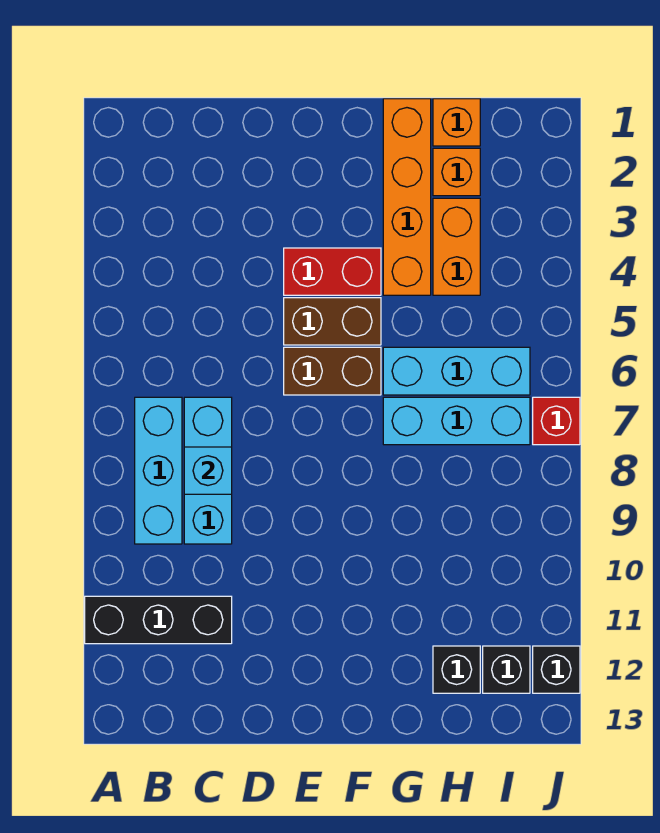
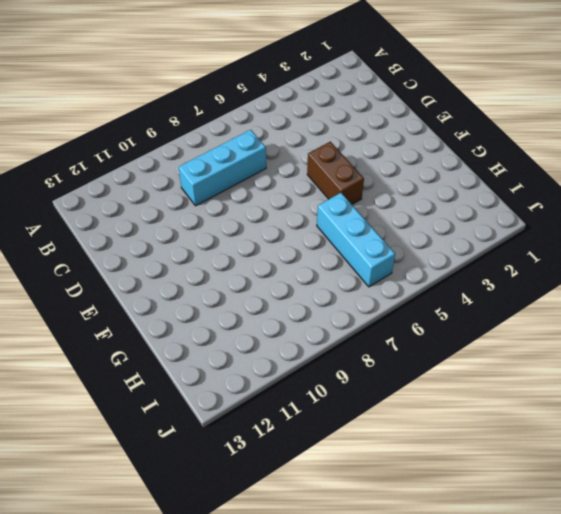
none -> black 1x3 brick [85,596,232,644]
none -> cyan 1x3 brick [135,397,182,544]
none -> red 1x2 brick [284,248,381,295]

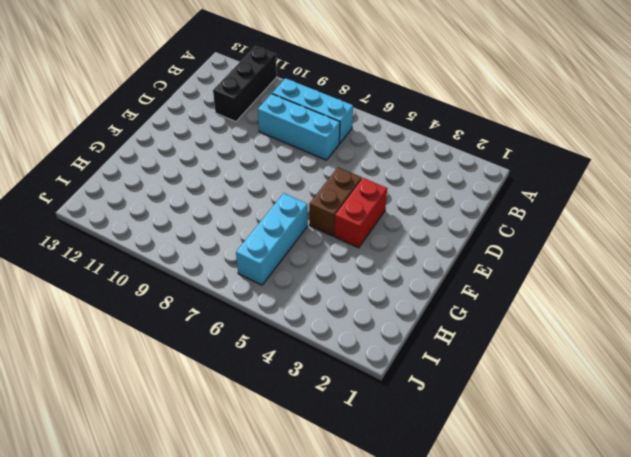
none -> brown 1x2 brick [284,347,381,395]
none -> orange 1x4 brick [383,99,431,295]
none -> cyan 1x3 brick [383,397,530,445]

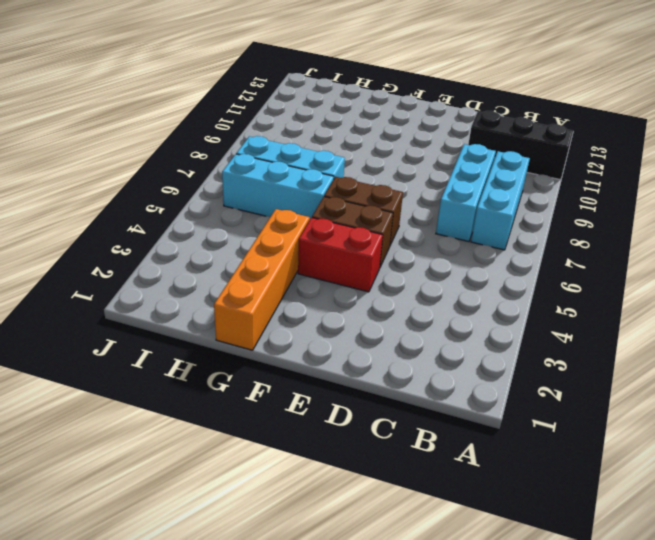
none -> orange 1x1 brick [433,99,480,146]
none -> orange 1x1 brick [433,148,480,196]
none -> orange 1x2 brick [433,198,480,295]

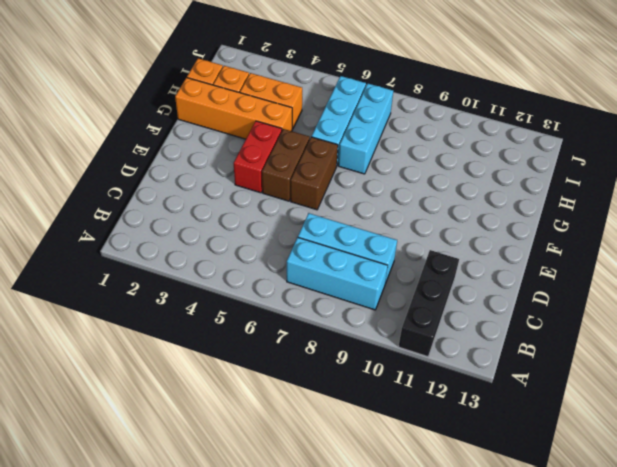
none -> black 1x1 brick [433,646,480,693]
none -> black 1x1 brick [483,646,530,693]
none -> red 1x1 brick [533,397,580,445]

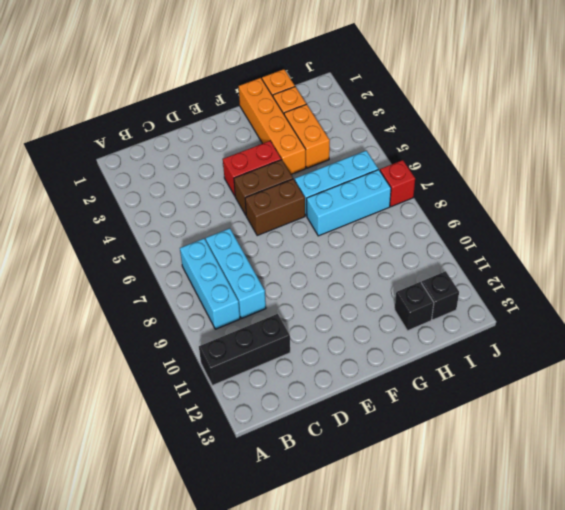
none -> black 1x1 brick [533,646,580,693]
none -> cyan 1x1 brick [184,447,232,494]

